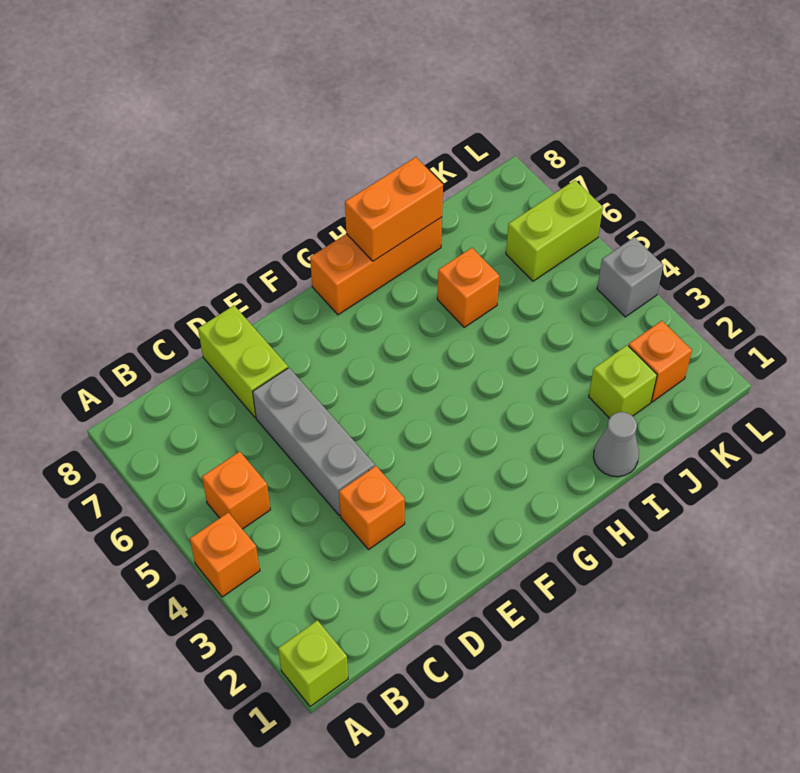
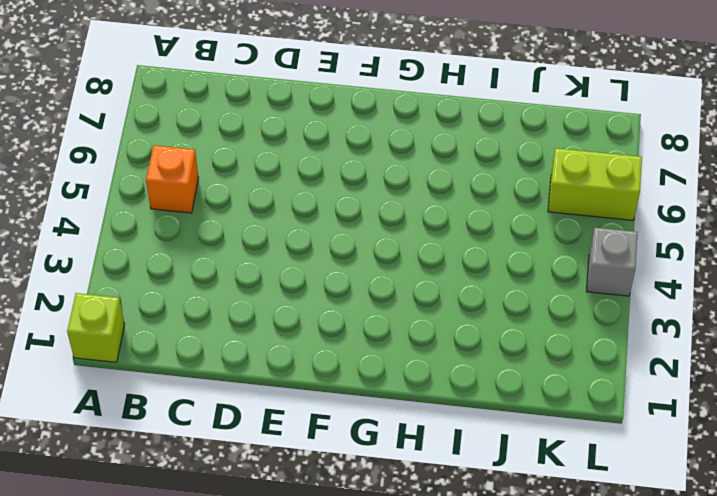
none -> orange 1x1 brick [190,512,260,597]
none -> orange 1x1 brick [339,466,405,550]
none -> grey 1x3 brick [253,368,375,515]

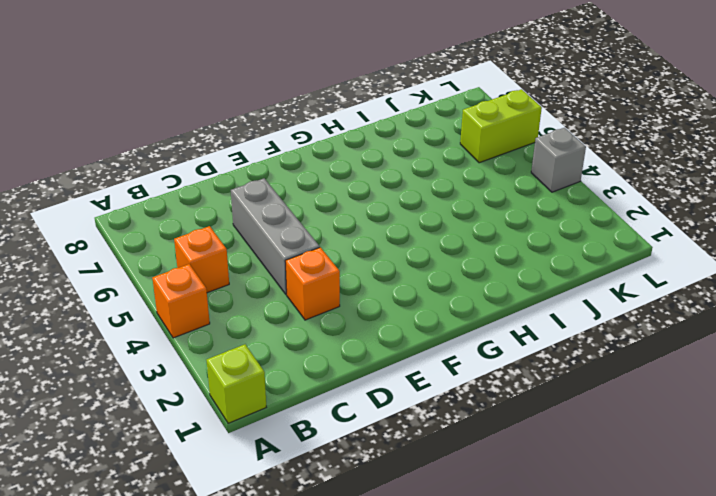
none -> lime 1x2 brick [198,306,288,418]
none -> orange 1x3 brick [310,217,442,315]
none -> grey 1x1 cone [593,412,639,477]

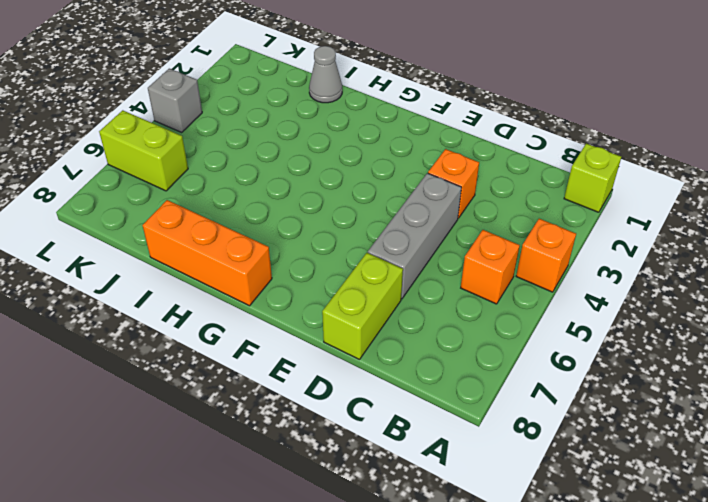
none -> orange 1x1 brick [437,248,500,327]
none -> lime 1x1 brick [589,345,657,418]
none -> orange 1x1 brick [628,321,692,402]

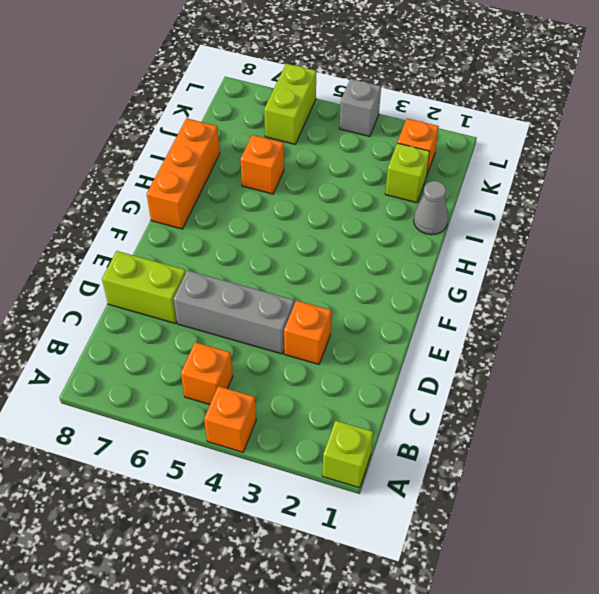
none -> orange 1x2 brick [345,157,443,261]

